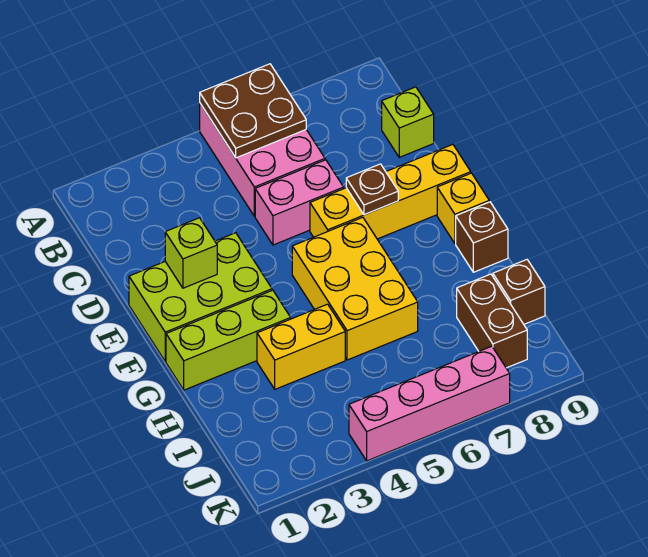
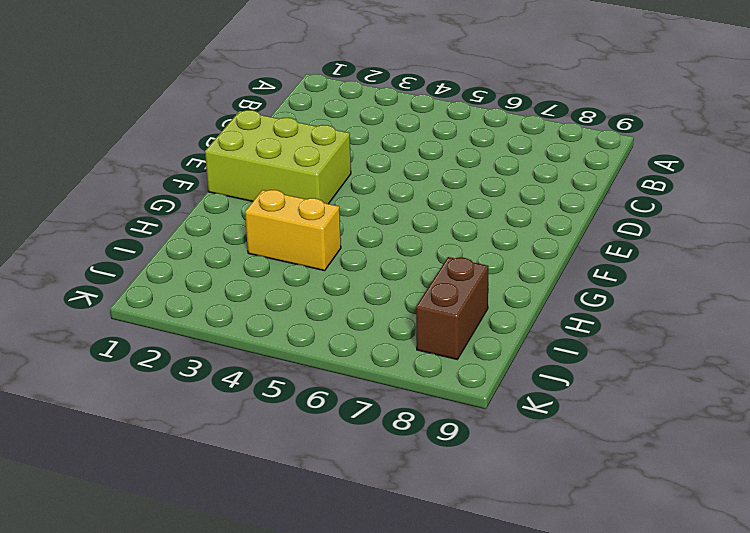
none -> pink 2x3 brick [200,104,325,216]
none -> lime 1x1 brick [382,87,434,157]
none -> pink 1x2 brick [255,160,344,245]

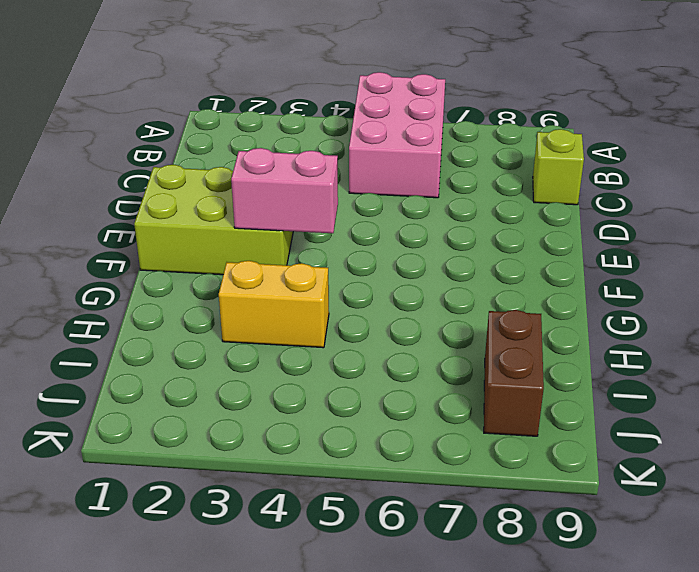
pink 1x2 brick [231,148,338,233] -> pink 1x2 brick moved to [255,160,344,245]
none -> yellow 1x4 brick [310,145,471,239]
none -> yellow 2x3 brick [292,217,418,360]
none -> yellow 1x1 brick [437,173,489,244]

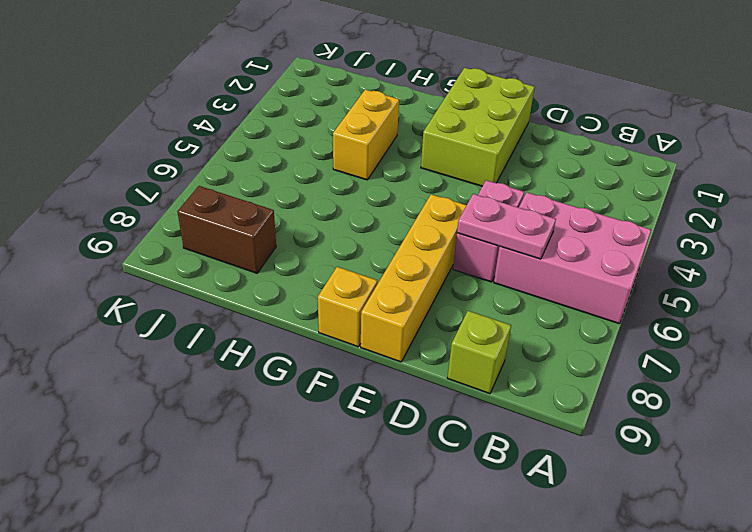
pink 1x2 plate [457,194,556,259] -> none
none -> yellow 2x3 brick [292,217,418,360]
none -> lime 1x3 brick [166,290,291,390]
none -> brown 1x1 brick [456,202,508,272]

